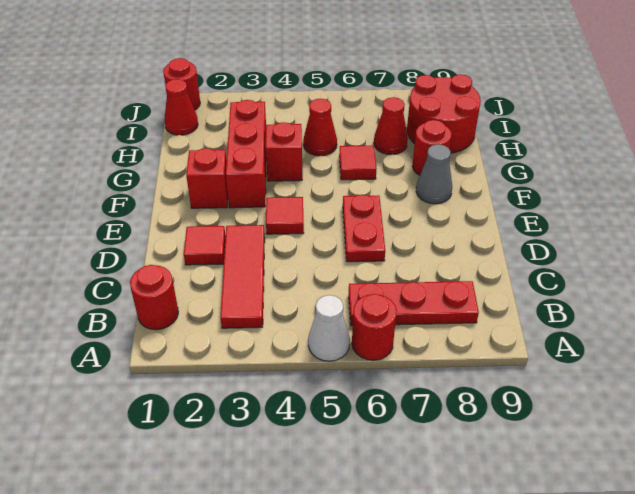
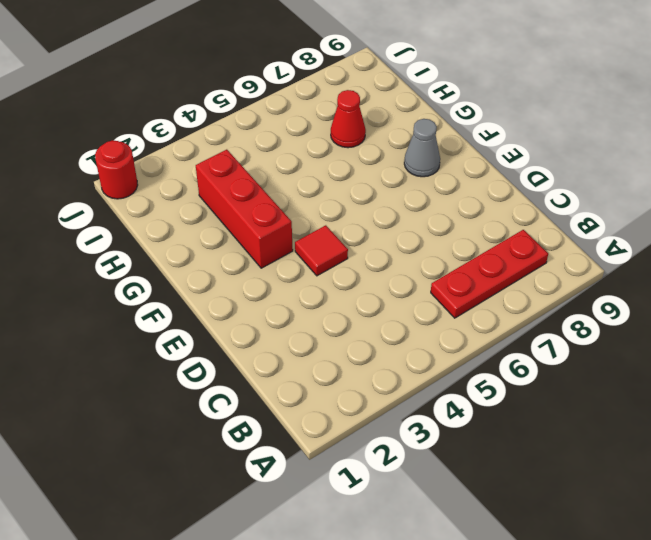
none -> white 1x1 cone [308,295,350,361]
none -> red 1x1 round brick [352,294,397,360]
none -> red 1x1 round brick [130,265,178,330]

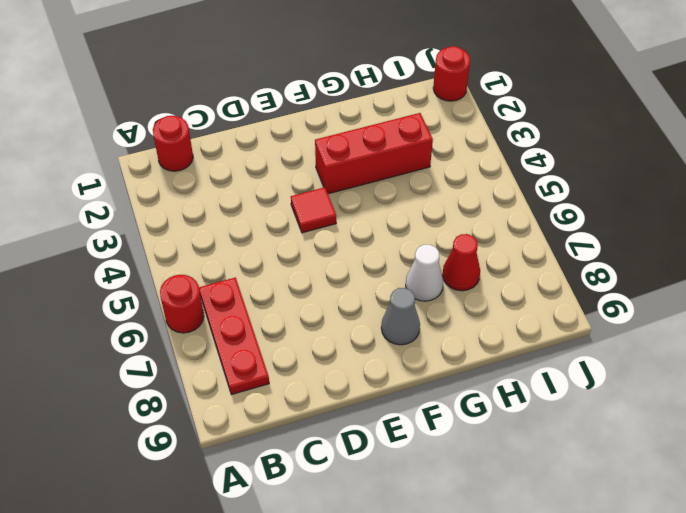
white 1x1 cone [406,245,444,301] -> white 1x1 cone moved to [308,295,350,361]
none -> red 1x3 tile [221,225,265,328]
none -> red 1x1 tile [184,226,226,265]
none -> red 1x2 plate [343,195,385,262]

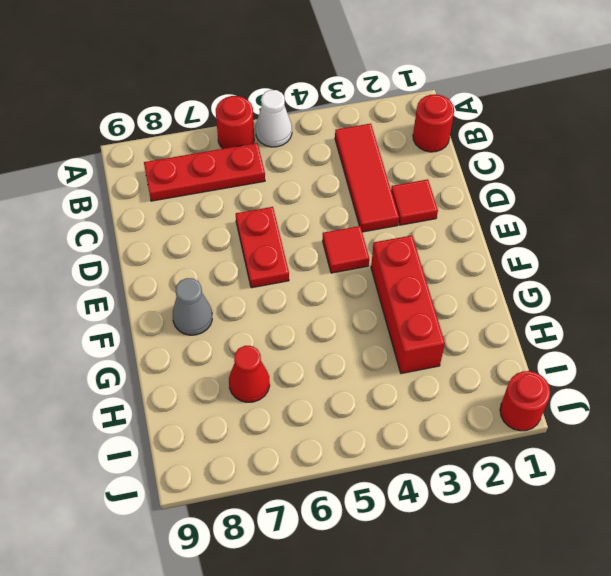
none -> red 1x1 brick [186,148,228,208]
none -> red 1x1 brick [266,122,302,181]
none -> red 1x1 tile [339,145,376,180]

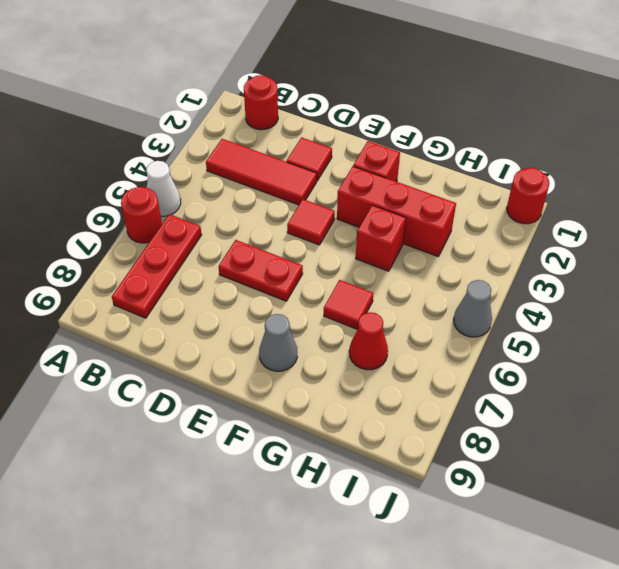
grey 1x1 cone [454,280,492,337] -> none
none -> red 1x1 round brick [412,120,452,175]
none -> red 1x1 cone [303,99,337,156]
none -> red 2x2 round brick [407,74,481,153]

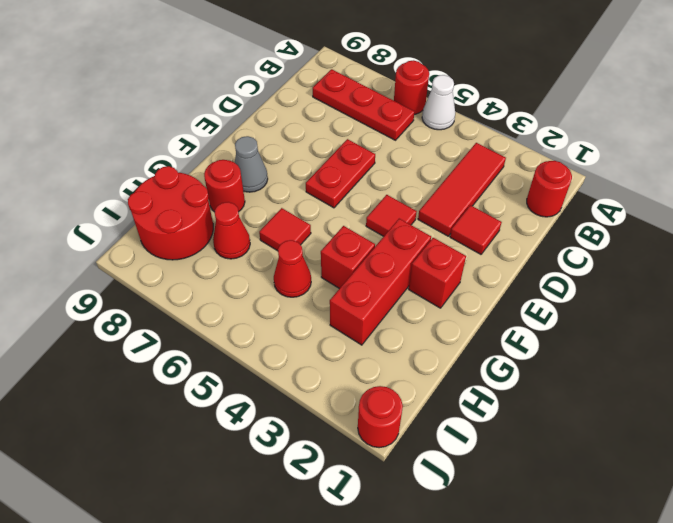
none -> red 1x1 cone [165,79,198,135]

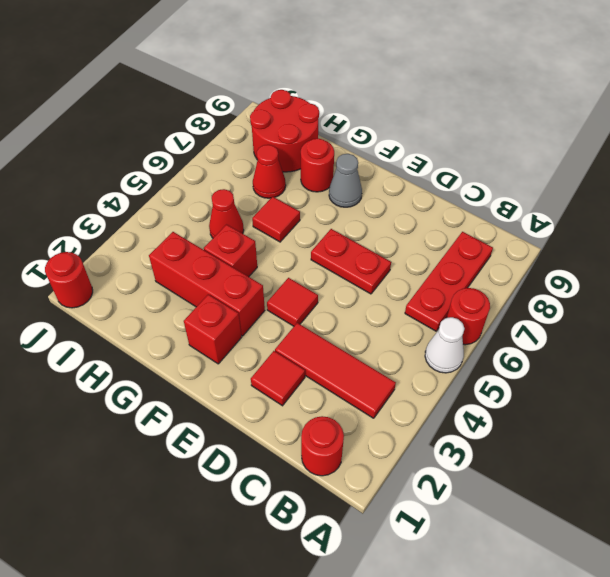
none -> red 1x1 cone [165,79,198,135]

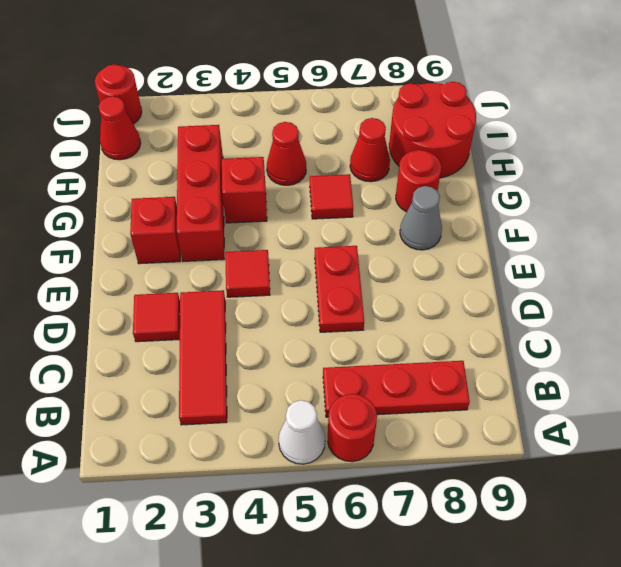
none -> red 1x1 round brick [130,265,178,330]

